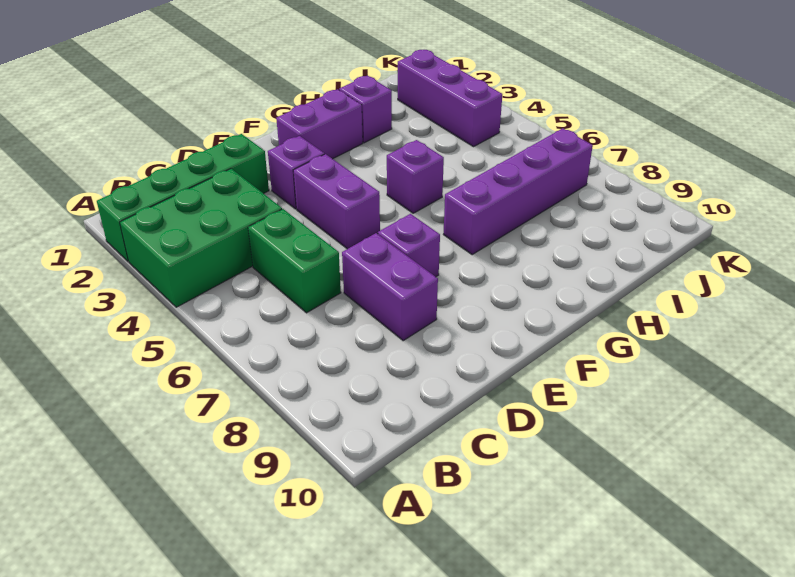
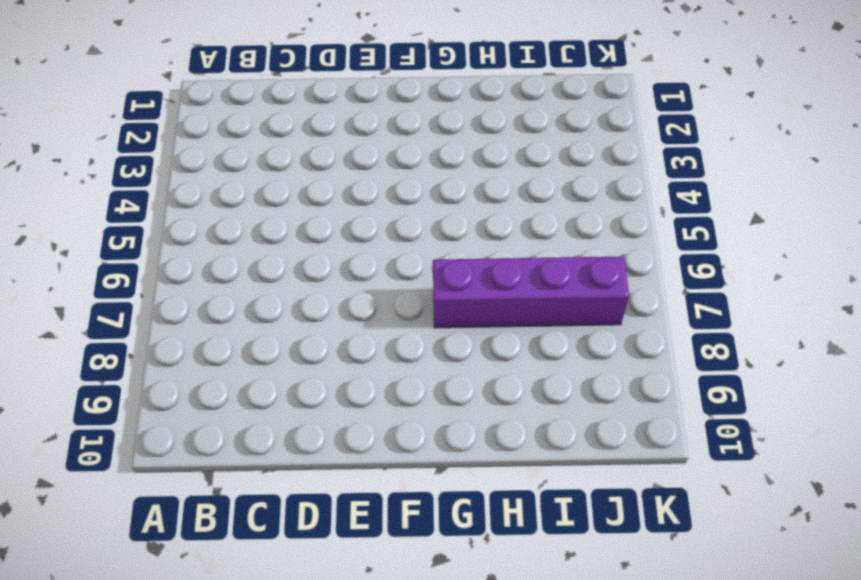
none -> green 1x4 brick [97,134,269,261]
none -> green 2x3 brick [120,169,282,307]
none -> green 1x2 brick [248,209,341,313]

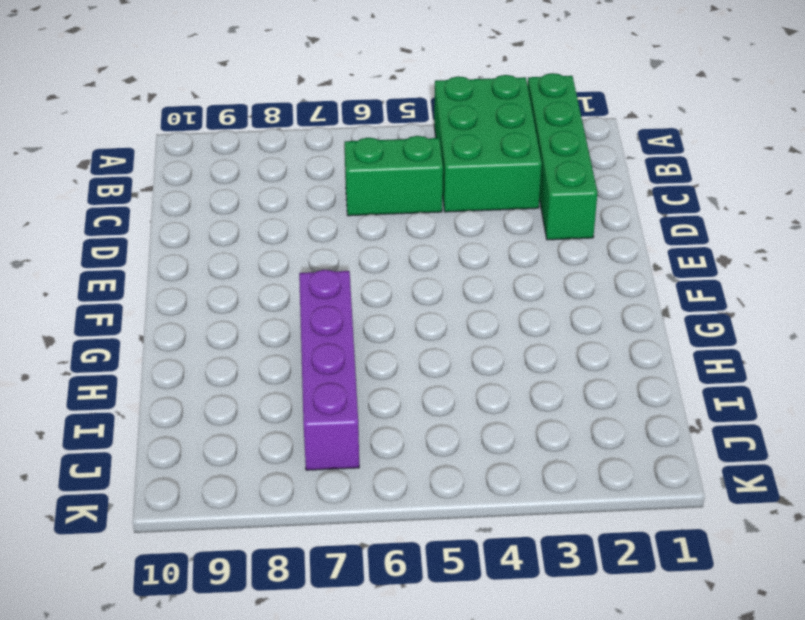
none -> purple 1x2 brick [342,233,438,341]
none -> purple 1x1 brick [268,136,324,209]
none -> purple 1x2 brick [293,154,380,249]

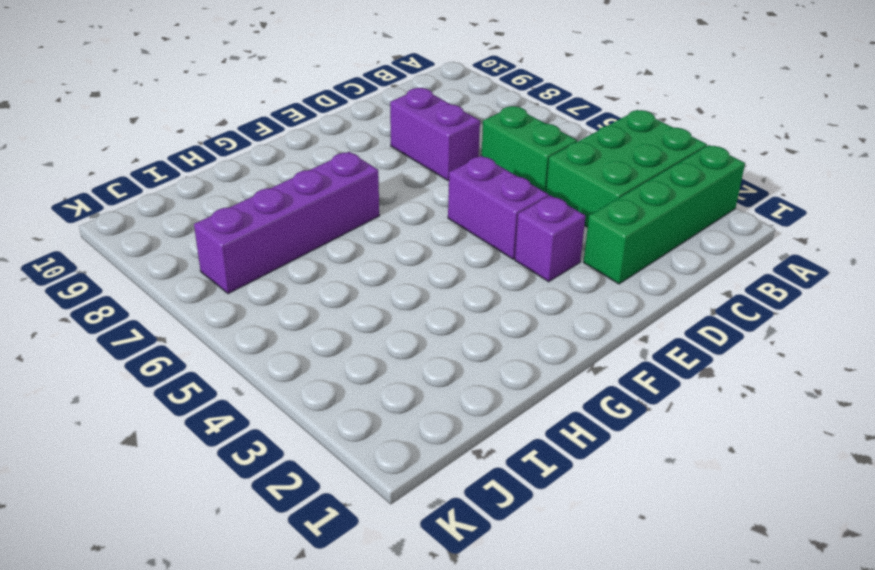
none -> purple 1x1 brick [378,214,440,277]
none -> purple 1x2 brick [276,89,363,159]
none -> purple 1x1 brick [387,140,444,213]

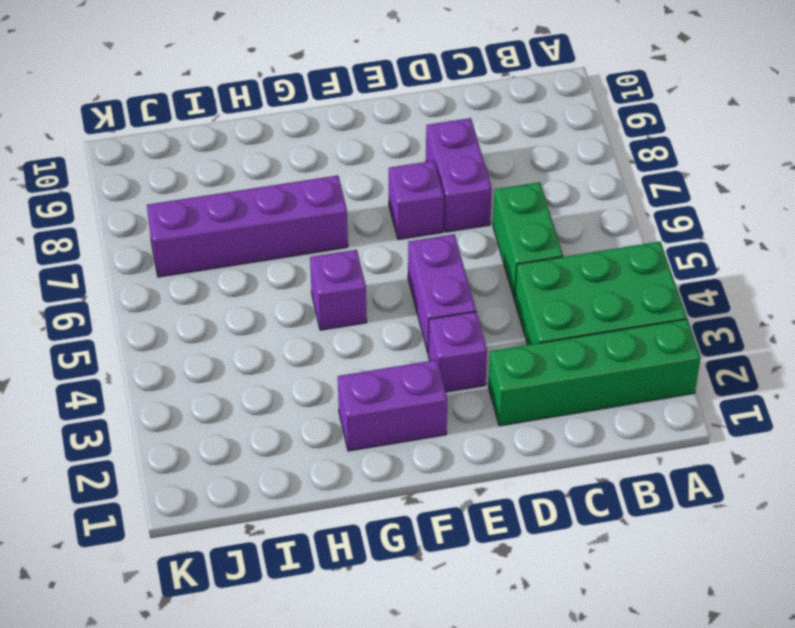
none -> purple 1x1 brick [339,76,392,143]
none -> purple 1x3 brick [398,50,502,147]

